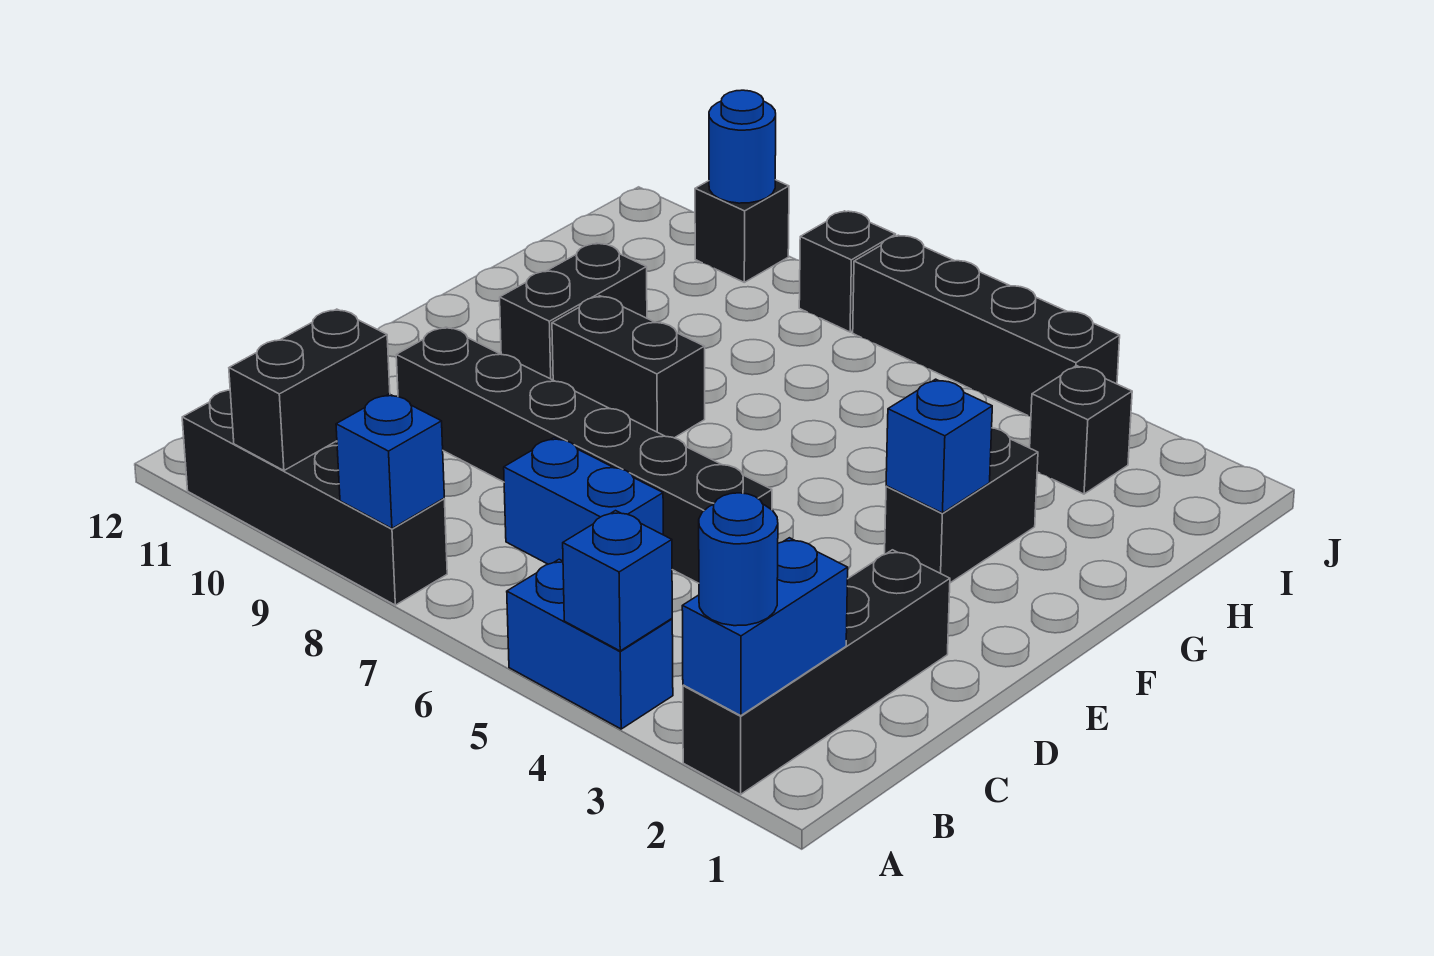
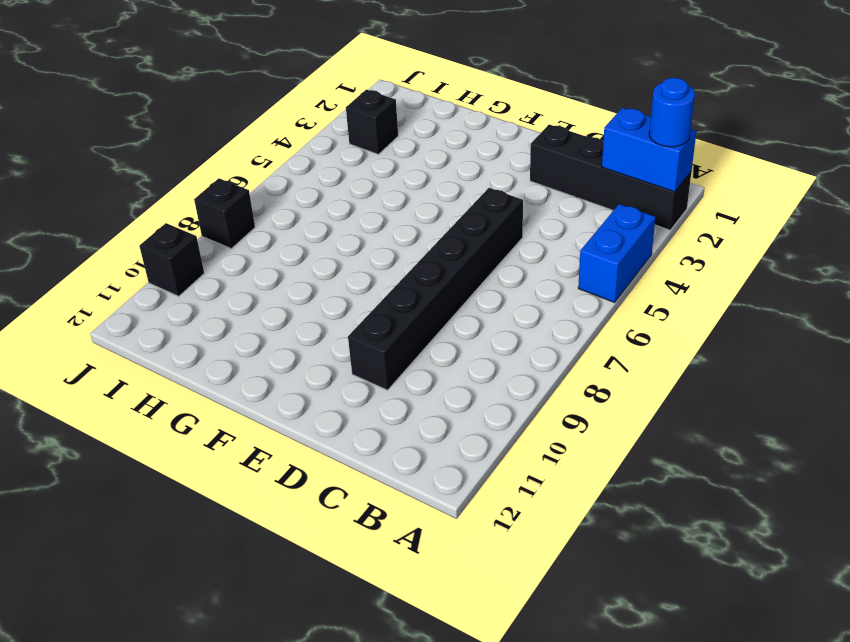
none -> black 1x4 brick [182,390,447,605]
none -> blue 1x2 brick [504,437,663,564]
none -> black 1x2 brick [885,428,1038,583]

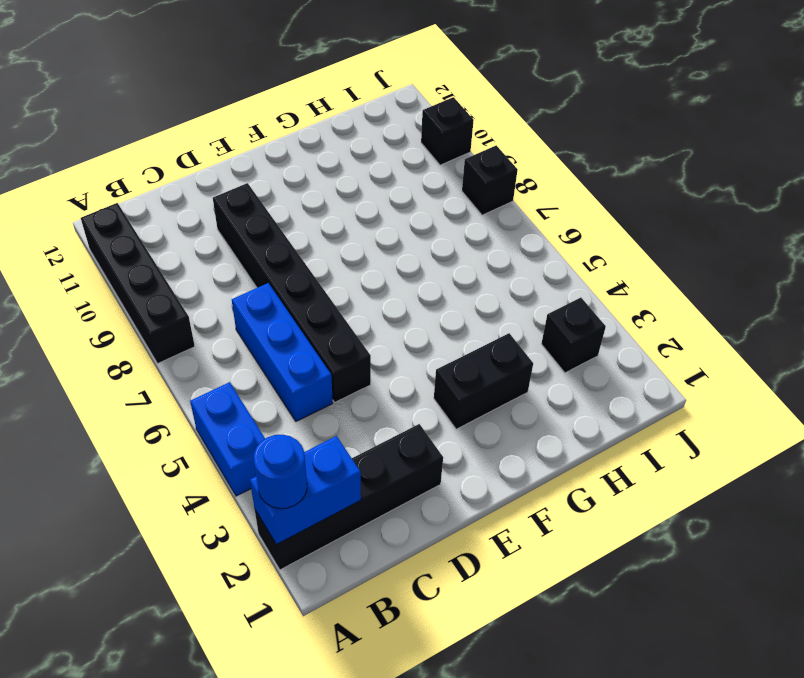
blue 1x3 brick [232,283,333,421] -> blue 1x2 brick [504,437,663,564]
none -> black 1x2 brick [552,296,705,438]
none -> black 1x2 brick [500,243,647,380]
none -> black 1x4 brick [853,235,1120,416]

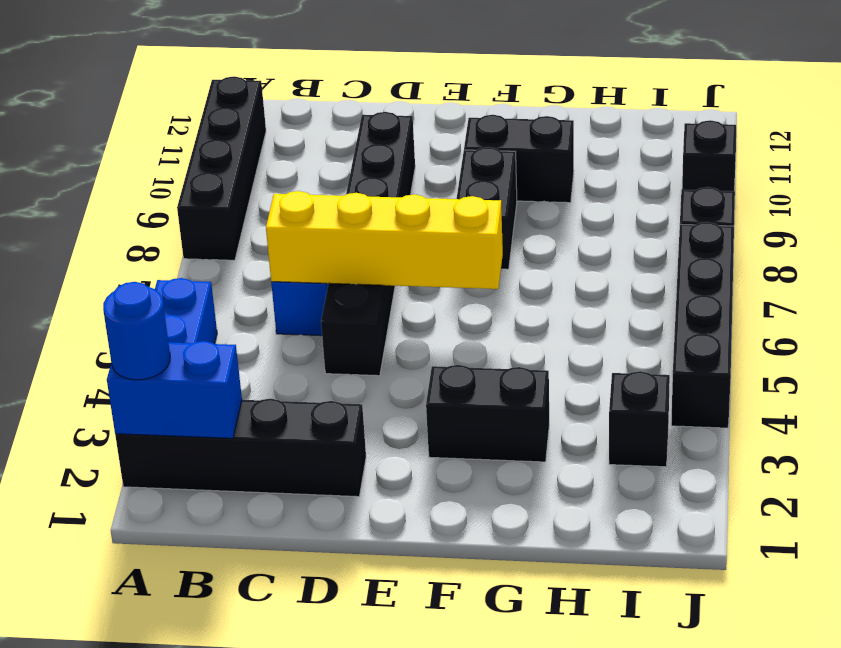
yellow 1x4 brick [266,191,503,289] -> none
none -> blue 1x1 brick [563,511,672,651]
none -> blue 1x1 brick [336,394,444,528]
none -> black 1x2 brick [229,309,390,471]

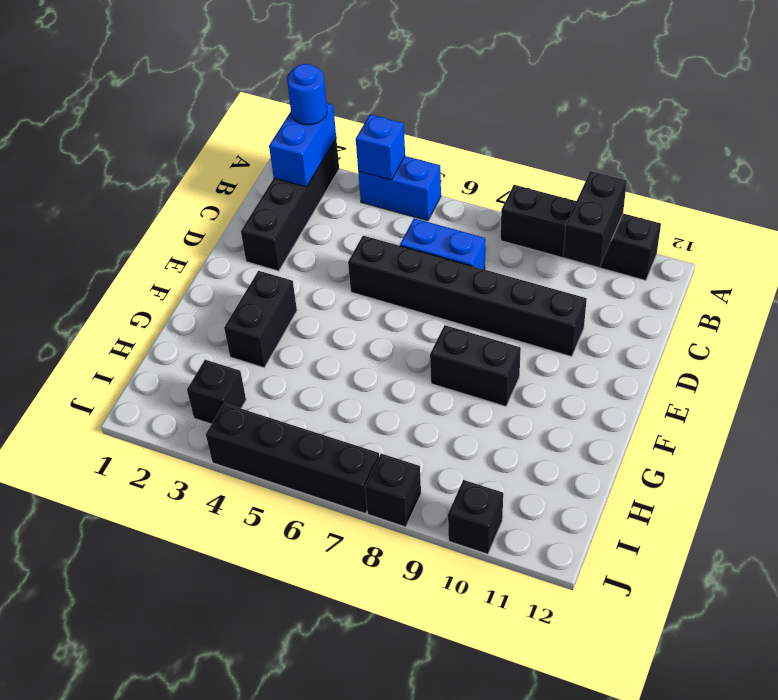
none -> black 1x2 brick [500,243,647,380]
none -> blue 1x1 brick [336,394,444,528]
none -> blue 1x1 brick [886,379,992,513]

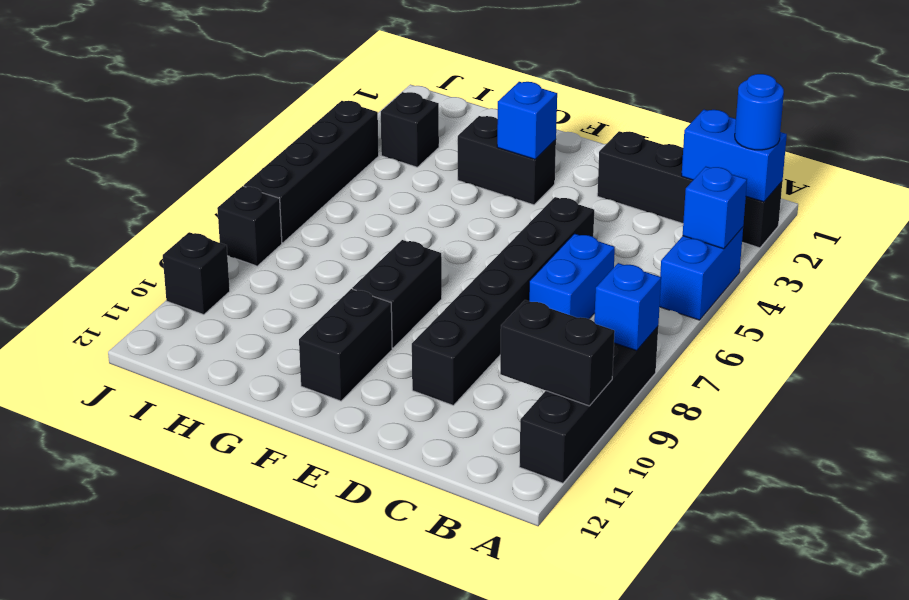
black 1x2 brick [299,289,392,401] -> black 1x2 brick turned to [500,243,647,380]
none -> blue 1x1 round brick [709,90,776,203]

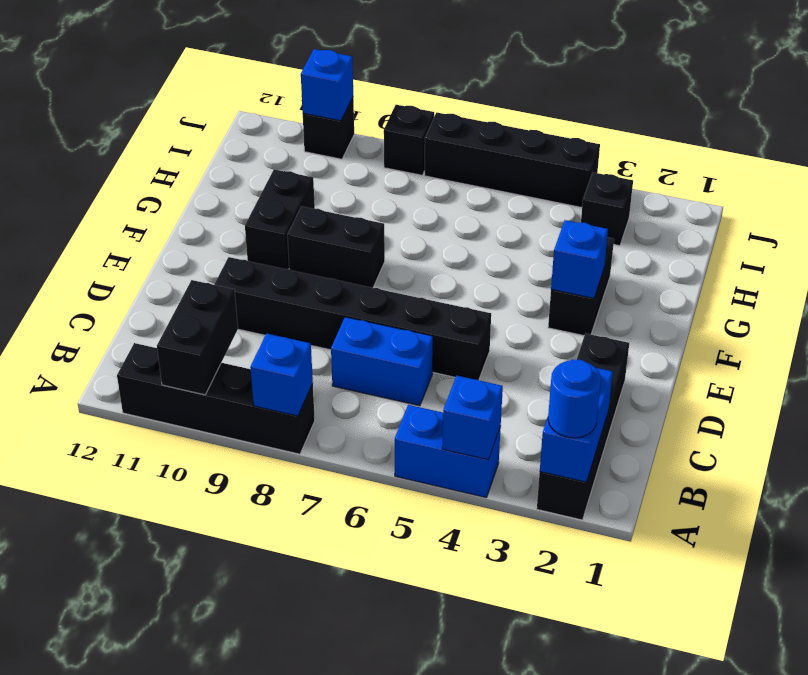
blue 1x1 brick [301,49,353,121] -> blue 1x1 round brick [709,90,776,203]

